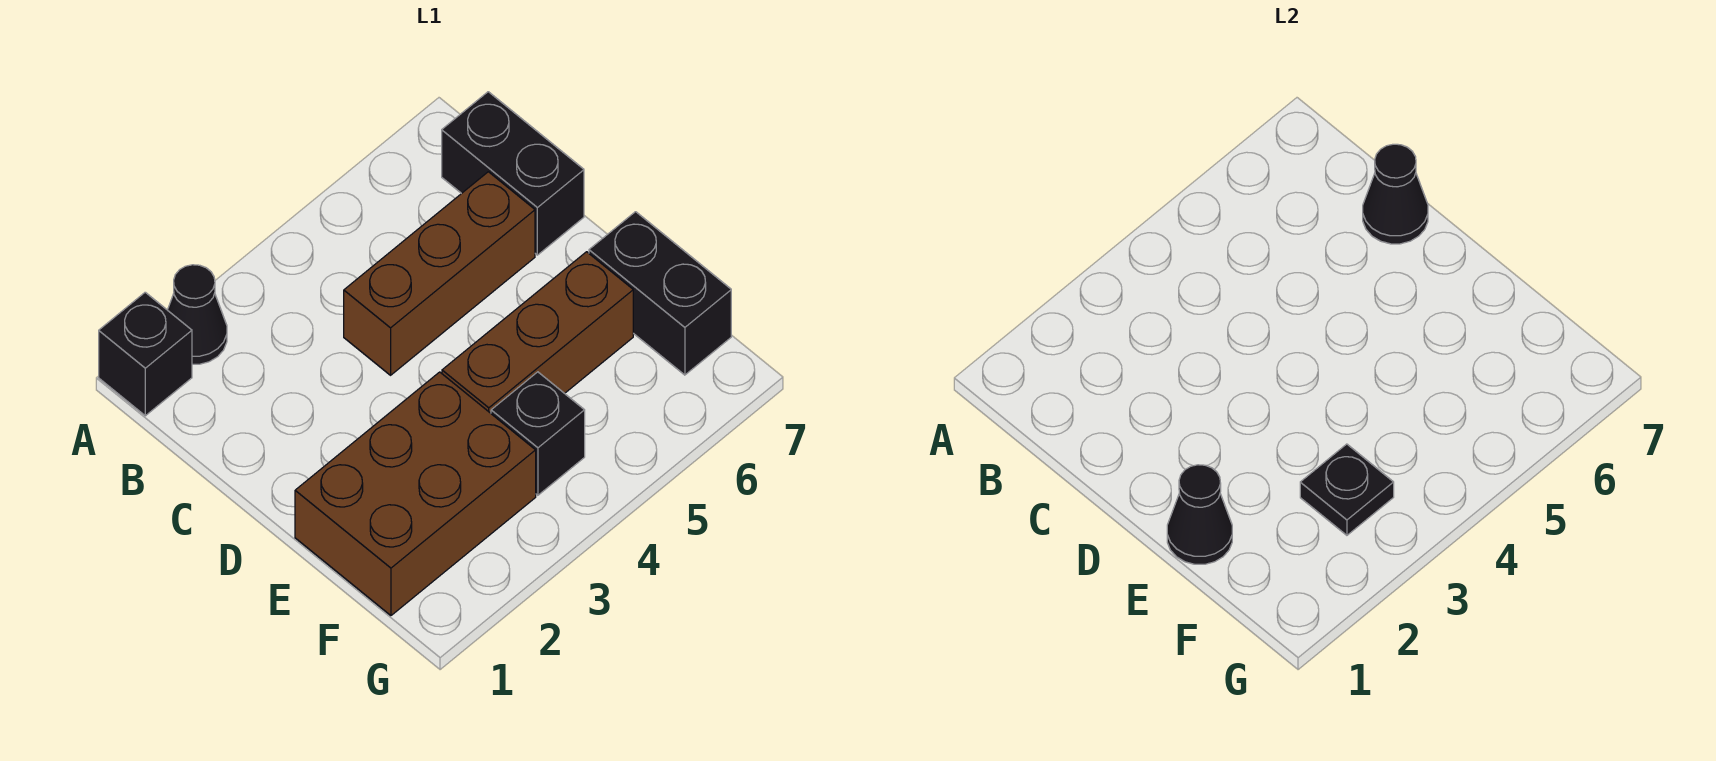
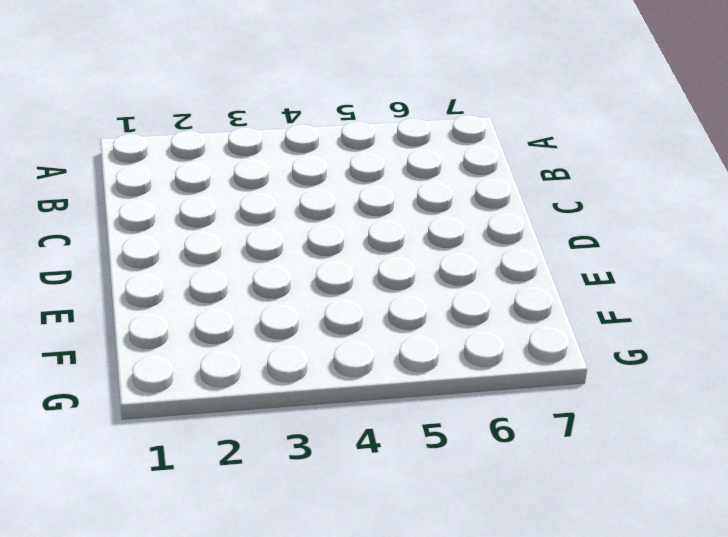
none -> black 1x1 brick [99,292,192,416]
none -> black 1x1 cone [168,265,227,364]

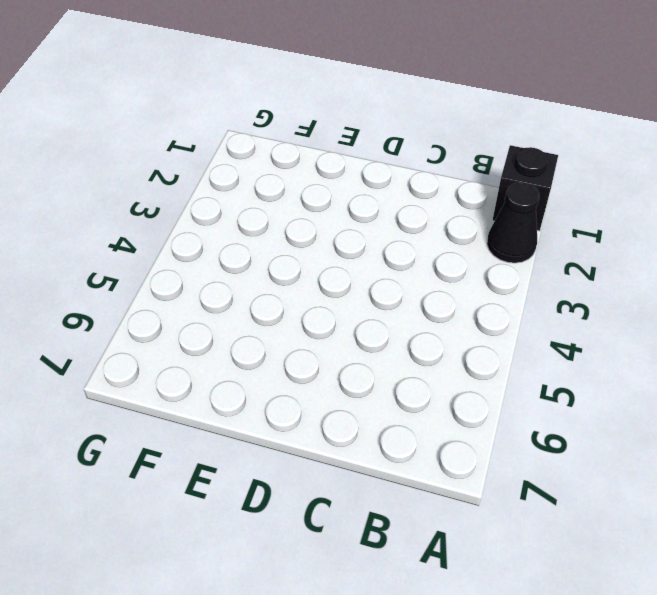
none -> black 1x2 brick [442,92,584,255]
none -> brown 1x3 brick [344,172,535,375]

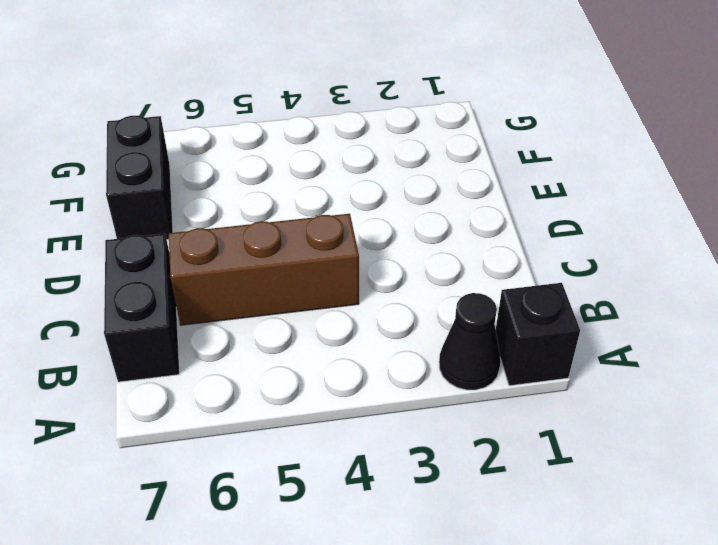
none -> brown 2x3 brick [295,372,536,615]
none -> brown 1x3 brick [442,252,633,413]

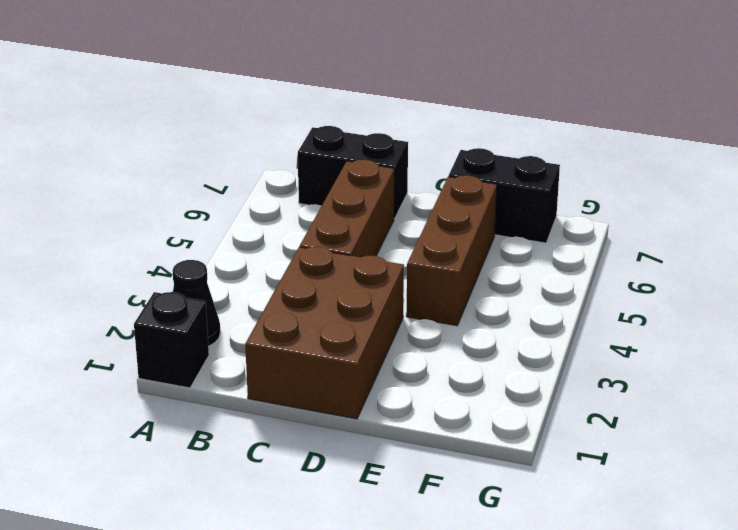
brown 2x3 brick [245,247,404,419] -> brown 2x3 brick moved to [295,372,536,615]
none -> black 1x1 brick [491,372,585,495]
none -> black 1x1 cone [1363,144,1428,244]

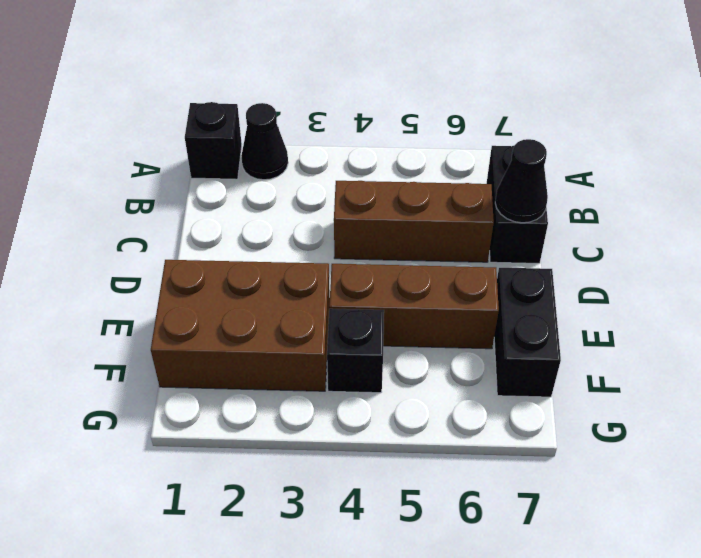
none -> black 1x1 cone [1167,465,1232,564]
none -> black 1x1 plate [1300,444,1394,535]

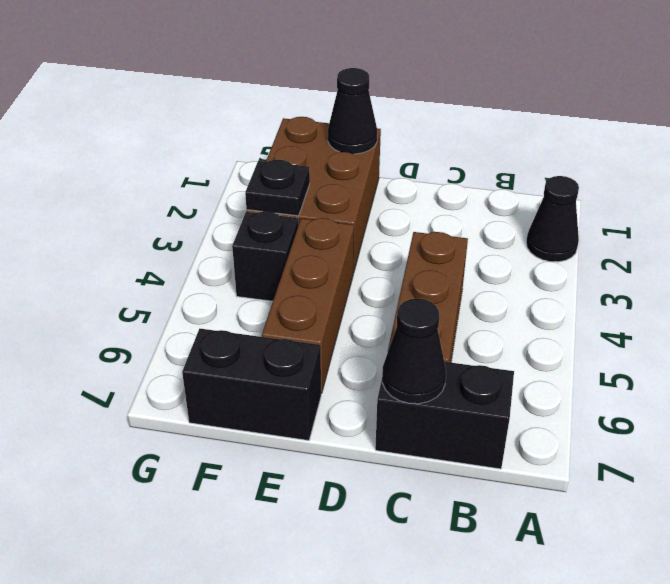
none -> black 1x1 brick [99,292,192,416]

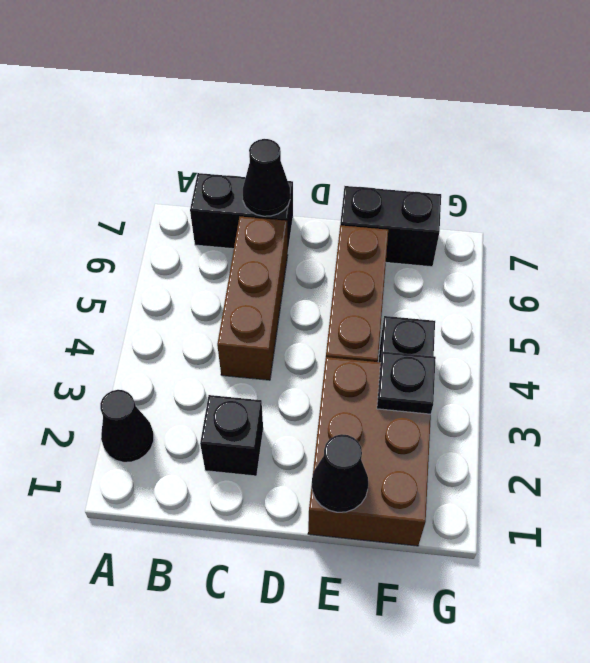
black 1x1 brick [200,395,263,476] -> black 1x1 brick moved to [99,292,192,416]

